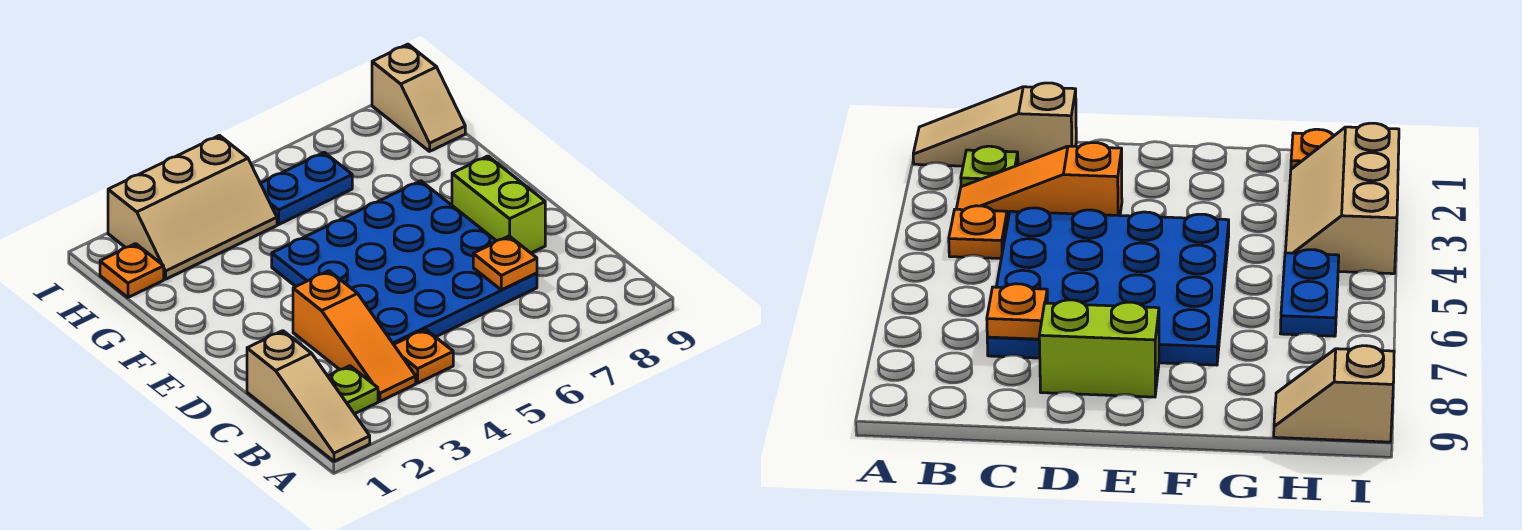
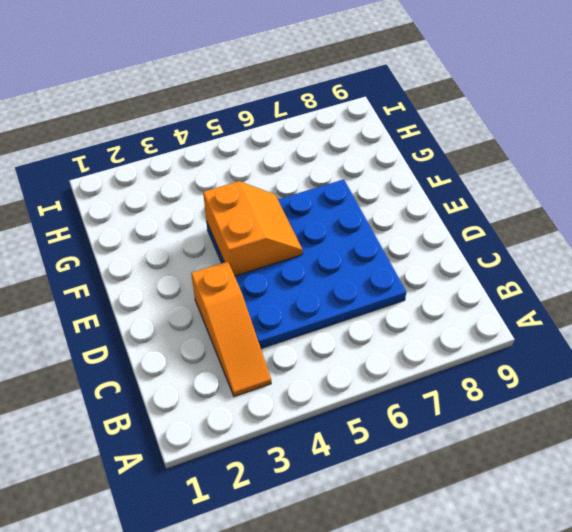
orange 2x2 slope [203,181,303,276] -> none
none -> tan 1x3 slope [247,331,370,461]
none -> lime 1x1 plate [328,366,378,414]

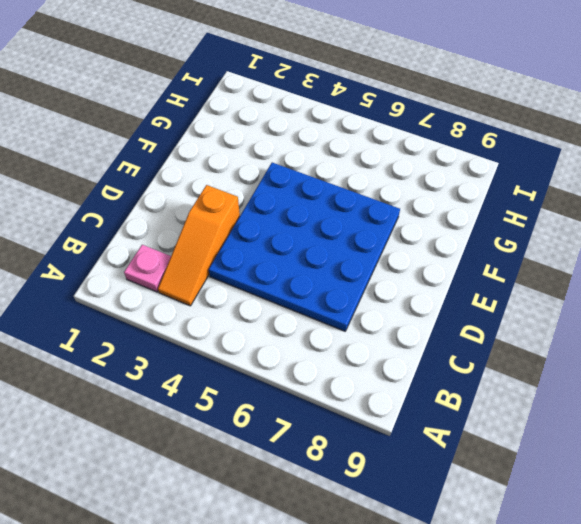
pink 1x1 plate [124,245,171,292] -> lime 1x1 plate [328,366,378,414]
none -> tan 1x3 slope [247,331,370,461]
none -> orange 1x1 plate [394,329,453,383]

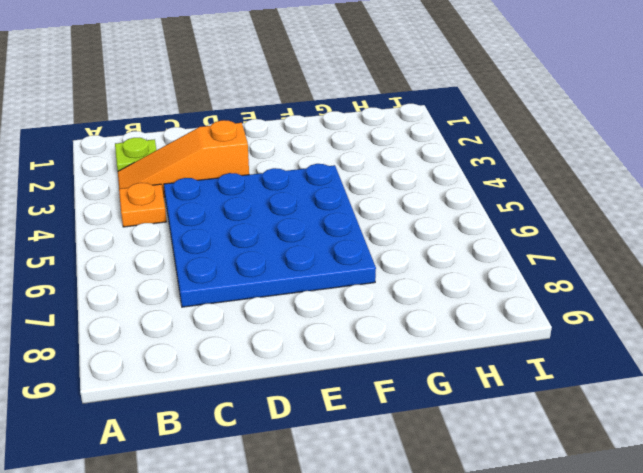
none -> tan 1x3 slope [247,331,370,461]
none -> lime 1x2 brick [452,156,545,253]

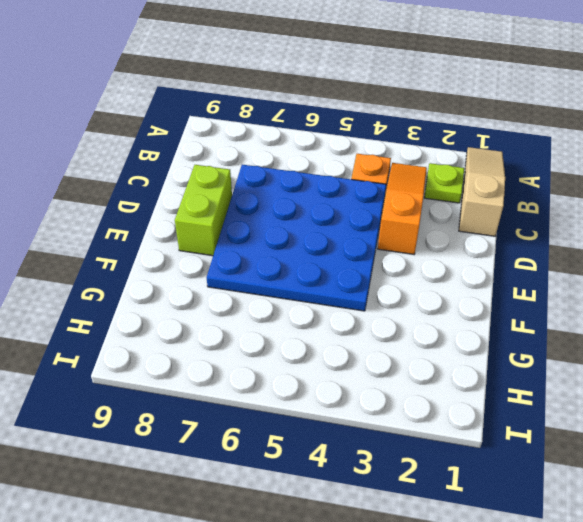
none -> orange 1x1 plate [100,244,164,297]
none -> tan 2x3 slope [108,135,277,279]

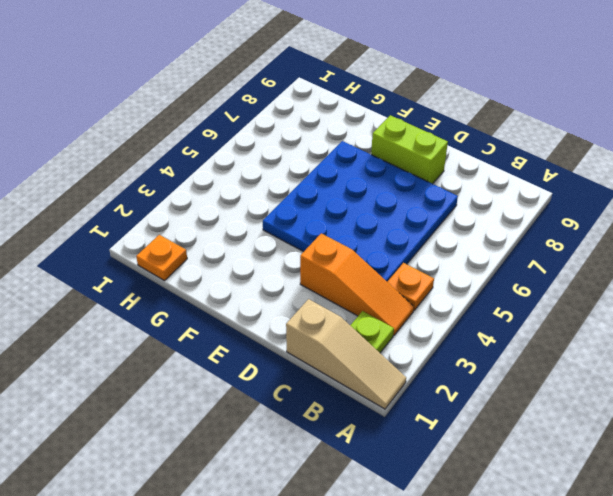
none -> tan 2x3 slope [108,135,277,279]
none -> blue 1x2 plate [260,152,352,224]

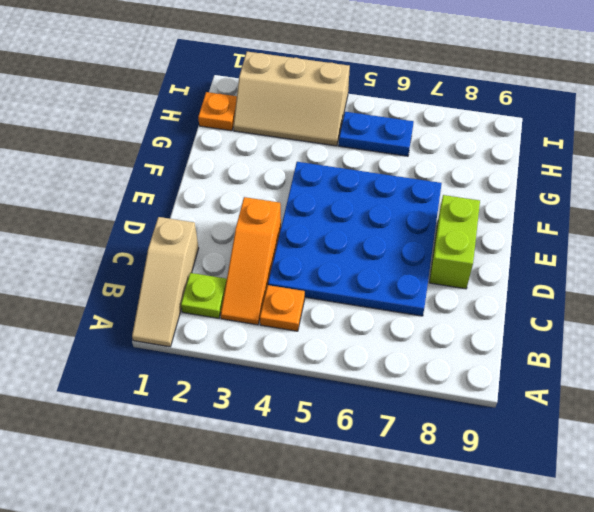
none -> tan 1x2 slope [372,44,465,151]
none -> orange 1x1 plate [473,236,537,290]

